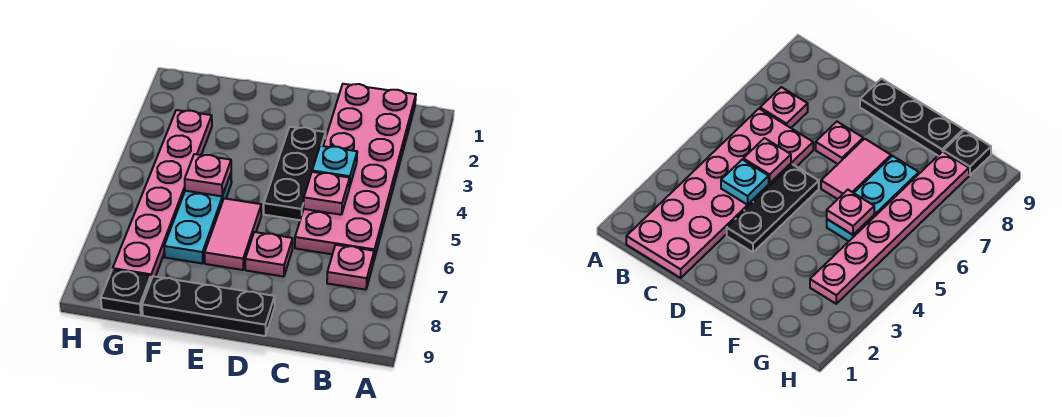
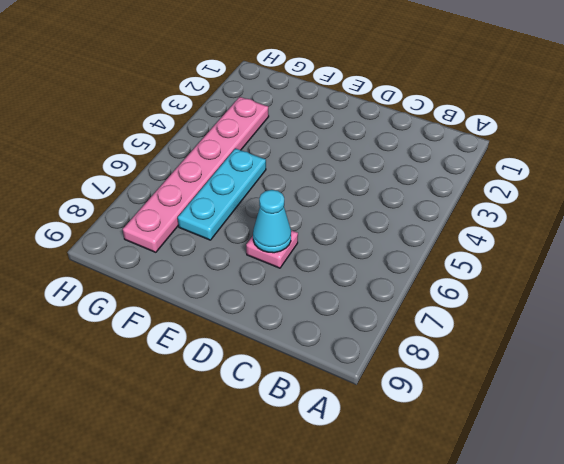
cyan 1x1 cone [253,190,291,253] -> none
none -> pink 2x6 plate [295,84,416,259]
none -> pink 1x1 plate [327,245,374,290]
none -> black 1x3 plate [264,127,326,220]

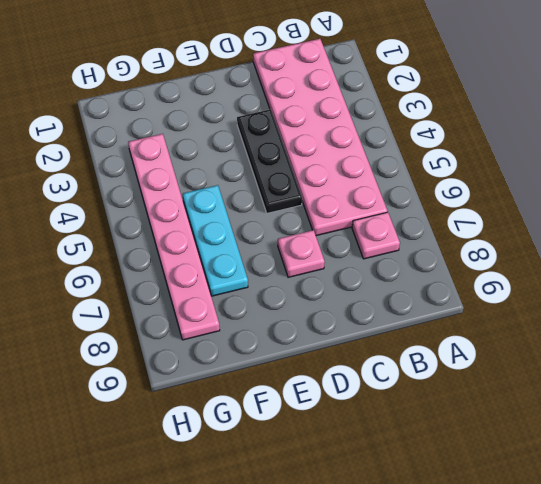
none -> black 1x3 plate [142,276,275,336]
none -> pink 1x2 tile [205,198,261,270]
none -> black 1x1 plate [101,270,151,315]

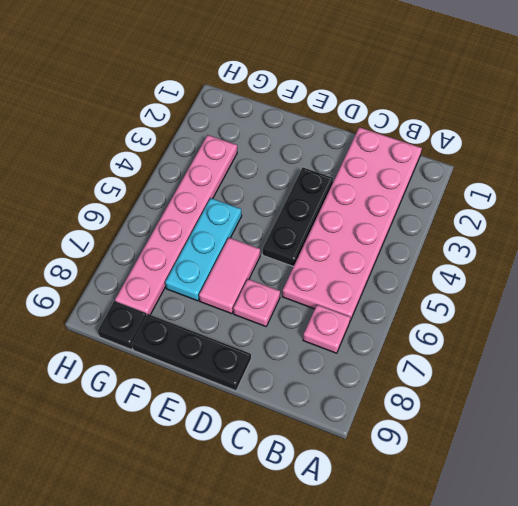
none -> cyan 1x1 plate [312,146,357,187]
none -> pink 1x1 plate [304,172,350,215]
none -> pink 1x1 plate [185,154,231,196]

